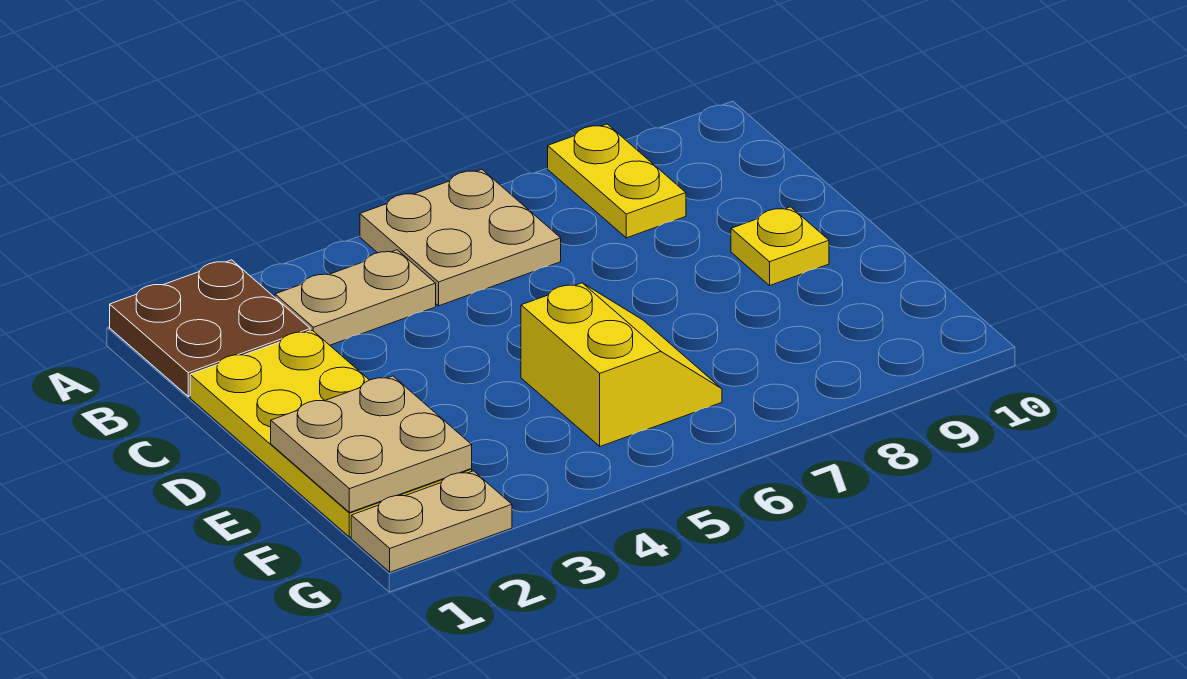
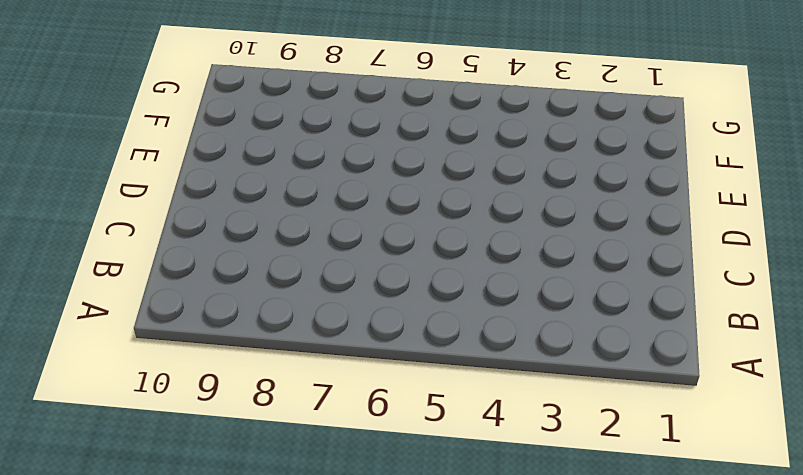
none -> brown 2x2 plate [110,260,310,396]
none -> tan 2x2 plate [360,169,561,306]

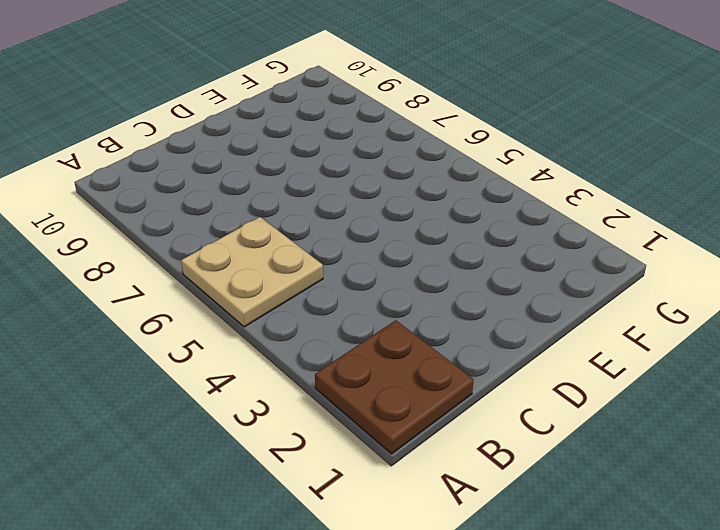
none -> yellow 1x2 plate [548,124,686,238]
none -> tan 1x2 plate [275,250,436,345]

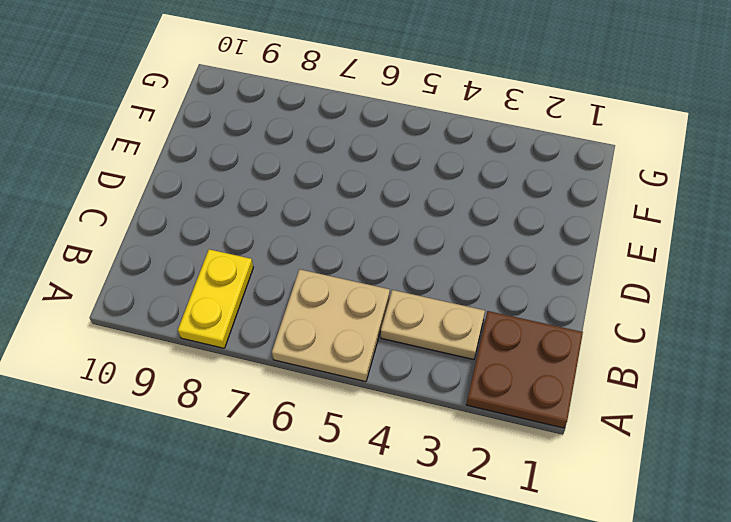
none -> yellow 2x4 plate [190,330,472,537]
none -> yellow 1x1 plate [731,207,829,285]

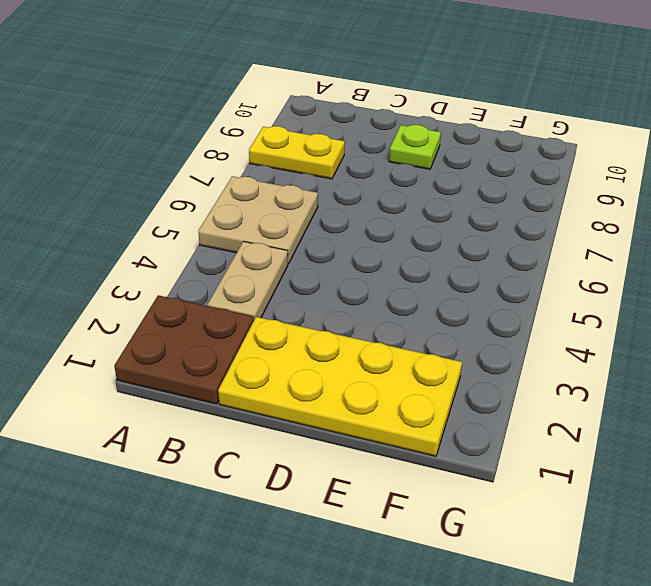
lime 1x1 plate [389,125,441,169] -> yellow 1x1 plate [731,207,829,285]
none -> yellow 2x2 slope [521,283,722,446]
none -> tan 1x2 plate [351,471,512,572]

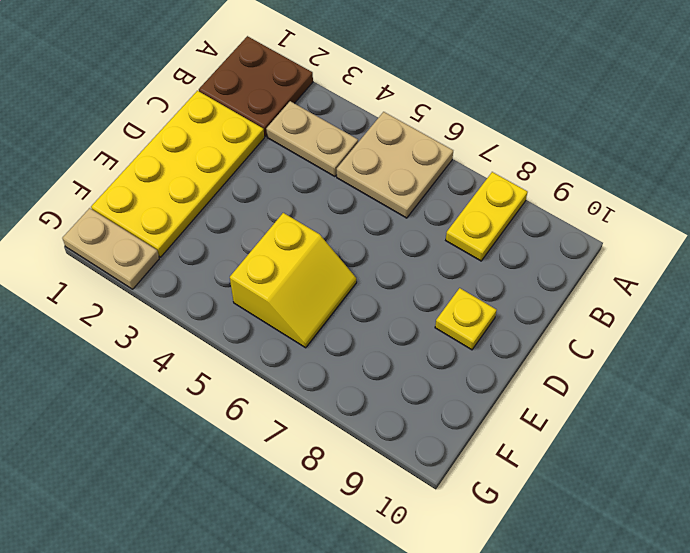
none -> tan 2x2 plate [271,376,472,513]

